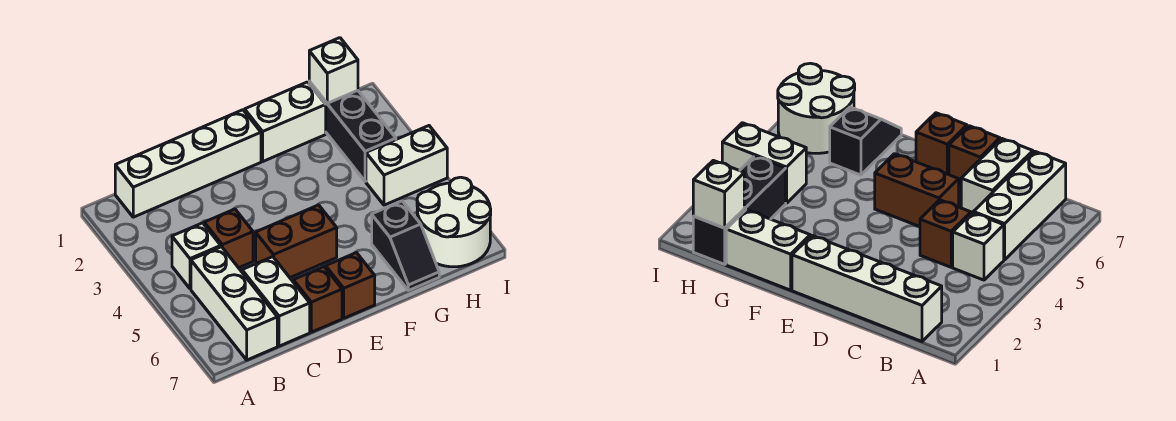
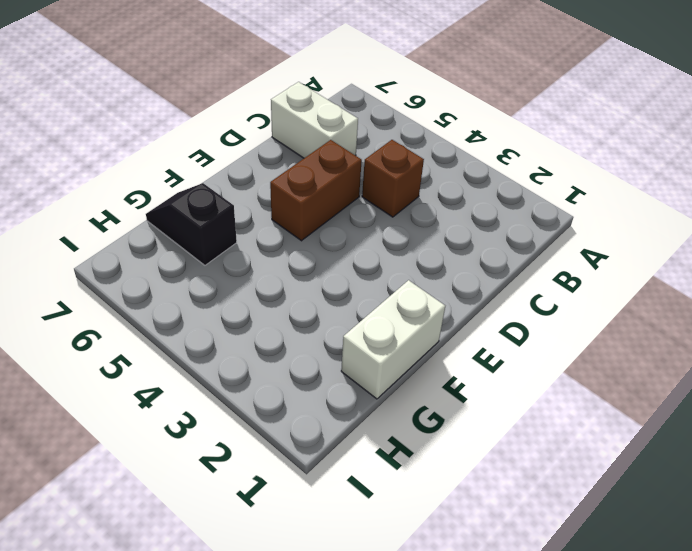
none -> white 1x4 brick [115,110,261,217]
none -> white 1x1 brick [172,223,221,289]
none -> white 1x3 brick [191,247,277,360]

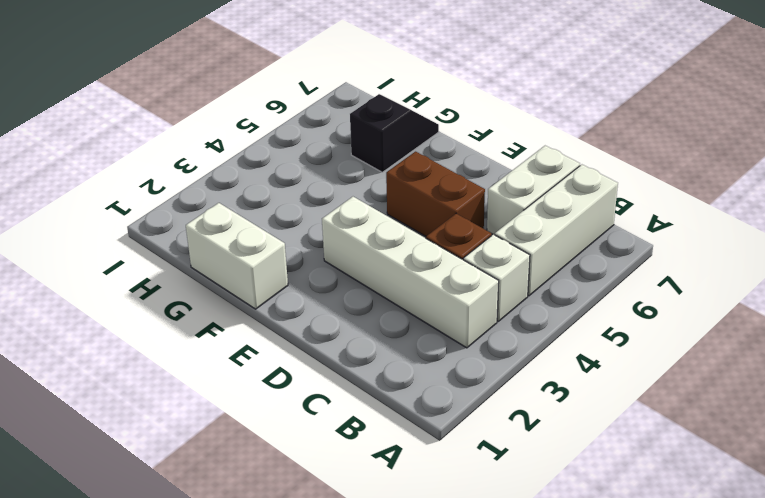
white 1x4 brick [322,197,499,348] -> white 1x4 brick moved to [115,110,261,217]
none -> brown 1x1 brick [293,267,342,332]
none -> brown 1x1 brick [326,253,375,318]
none -> black 1x3 brick [309,81,396,181]

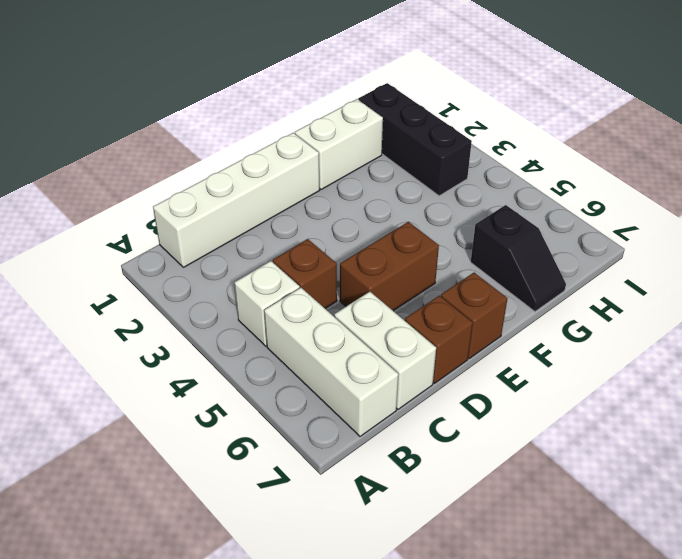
none -> white 1x2 brick [366,126,447,205]
none -> white 2x2 round brick [417,177,491,267]
none -> white 1x1 brick [309,38,358,103]

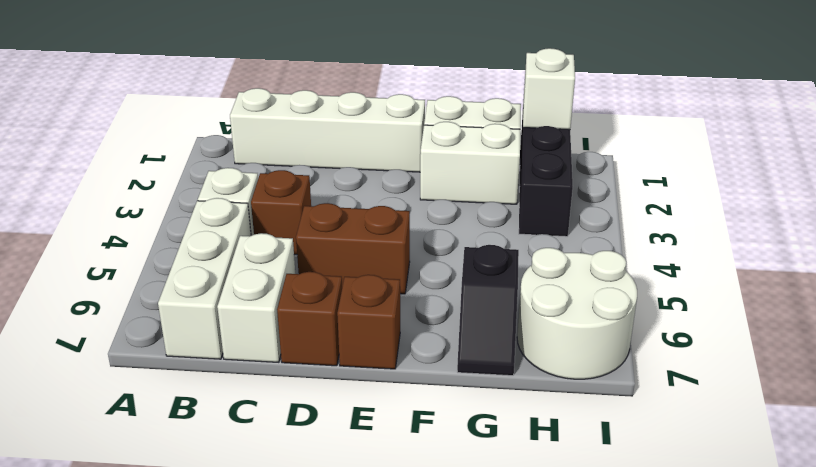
white 1x2 brick [420,122,520,204] -> white 1x2 brick moved to [366,126,447,205]

